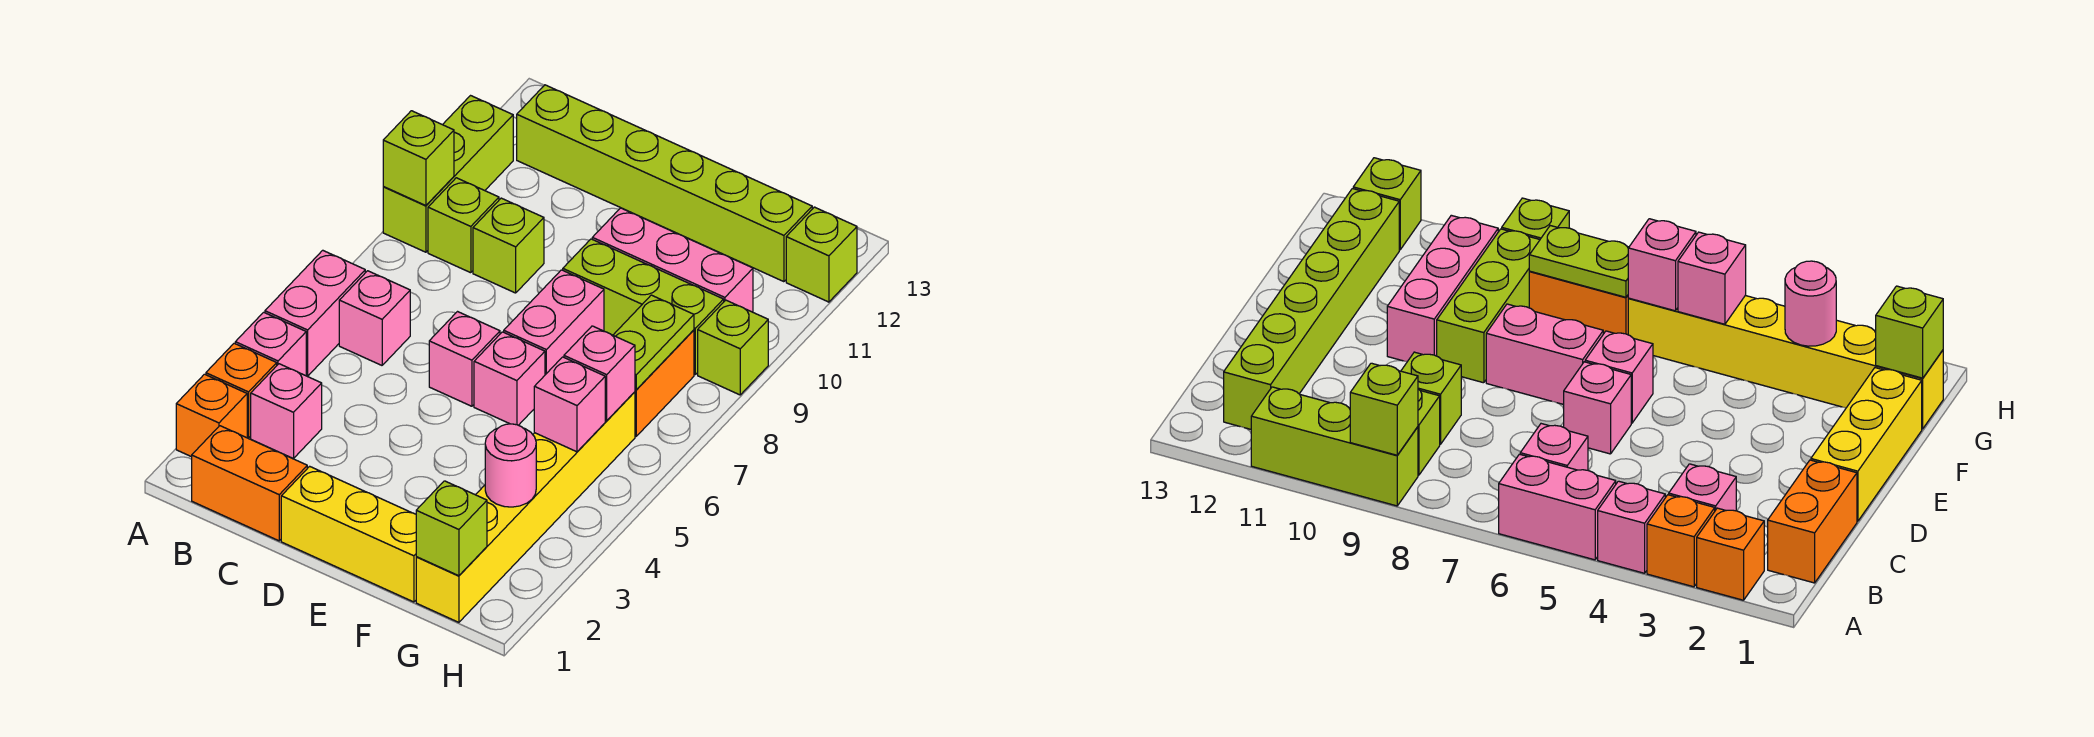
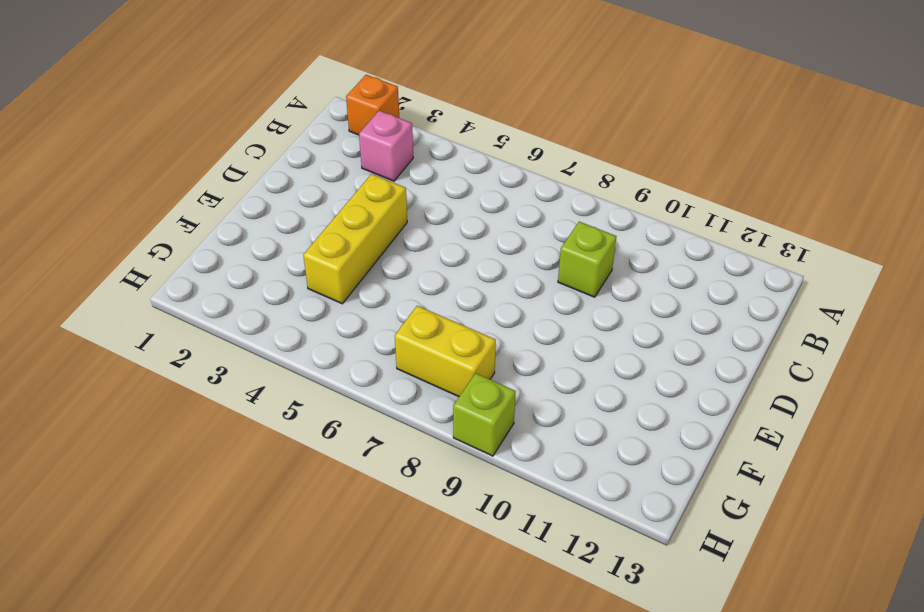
yellow 1x3 brick [303,174,407,304] -> yellow 1x3 brick moved to [281,466,416,602]
yellow 1x2 brick [395,306,496,397] -> orange 1x2 brick [635,330,694,436]
none -> orange 1x1 brick [206,343,277,438]
none -> pink 1x1 brick [235,312,306,376]
none -> pink 1x2 brick [265,250,365,376]

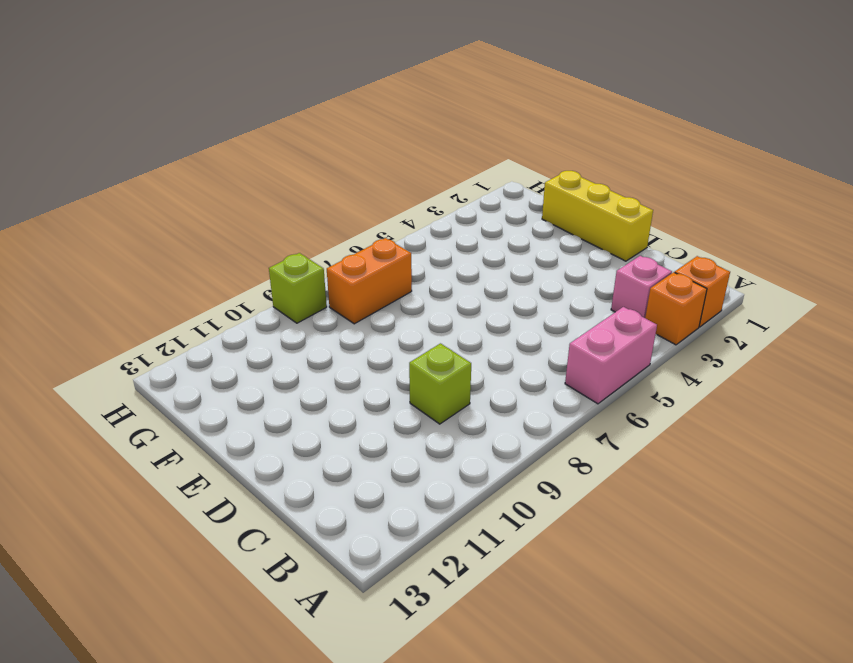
none -> pink 1x1 brick [235,312,306,376]
none -> lime 1x3 brick [383,96,513,252]
none -> orange 1x2 brick [192,426,307,541]

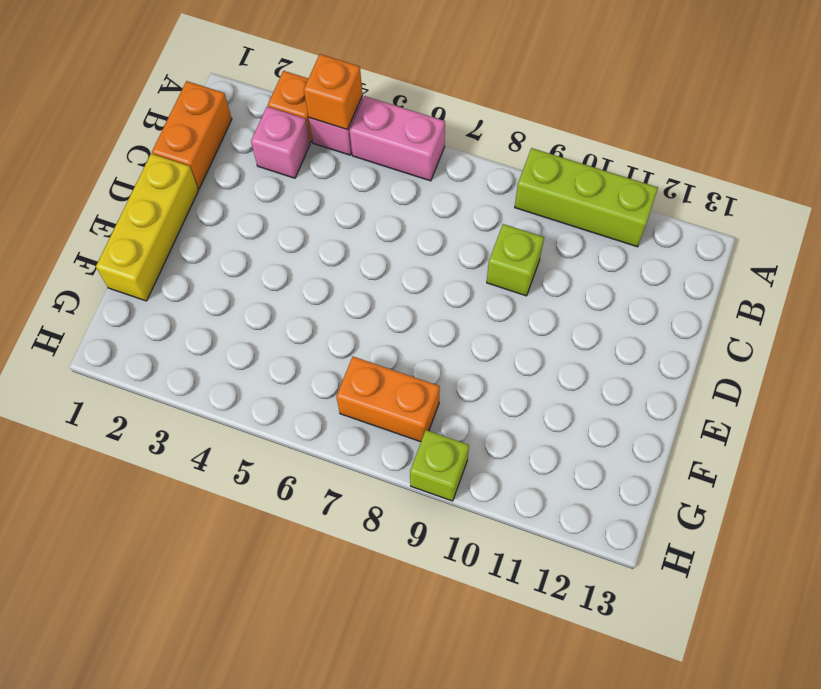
orange 1x1 brick [304,54,362,130] -> orange 1x1 brick moved to [176,374,247,457]
none -> pink 1x1 brick [339,271,410,365]
none -> lime 1x1 brick [428,178,499,273]
none -> lime 1x6 brick [517,85,812,282]

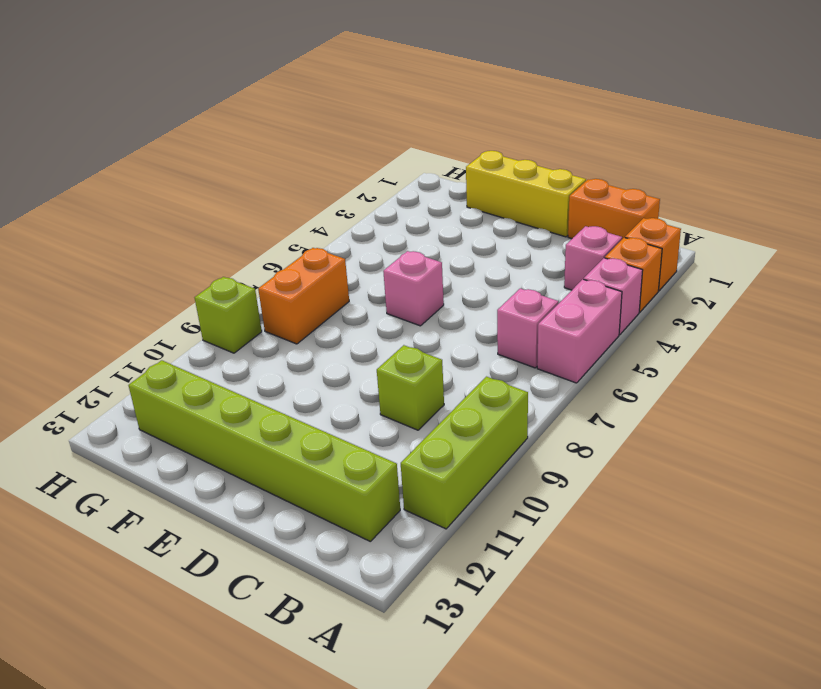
none -> lime 1x1 brick [428,178,499,273]
none -> pink 1x1 brick [429,312,500,406]
none -> pink 1x2 brick [504,270,604,375]

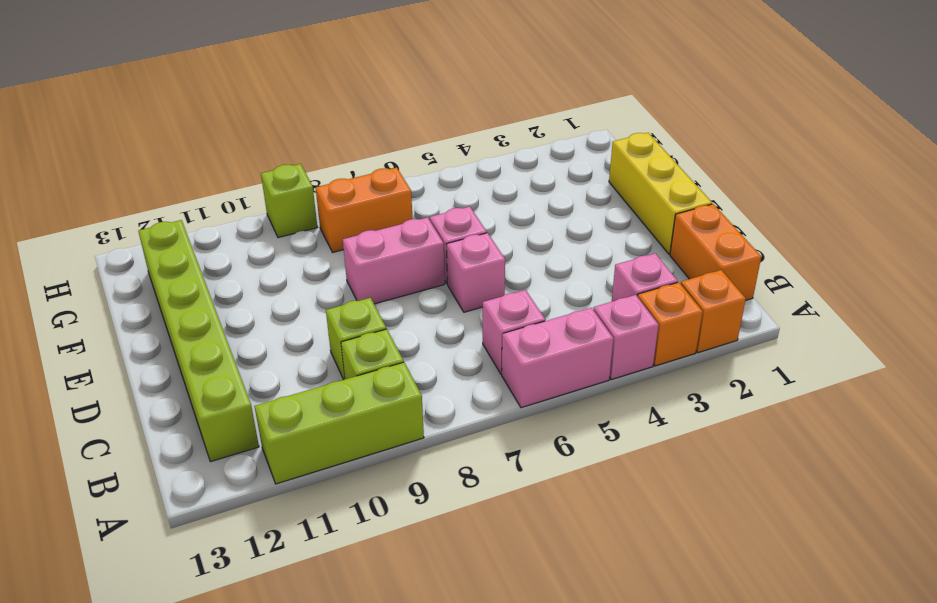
none -> lime 1x3 brick [563,239,724,374]
none -> pink 1x3 brick [592,208,753,312]
none -> yellow 1x6 brick [416,392,635,622]

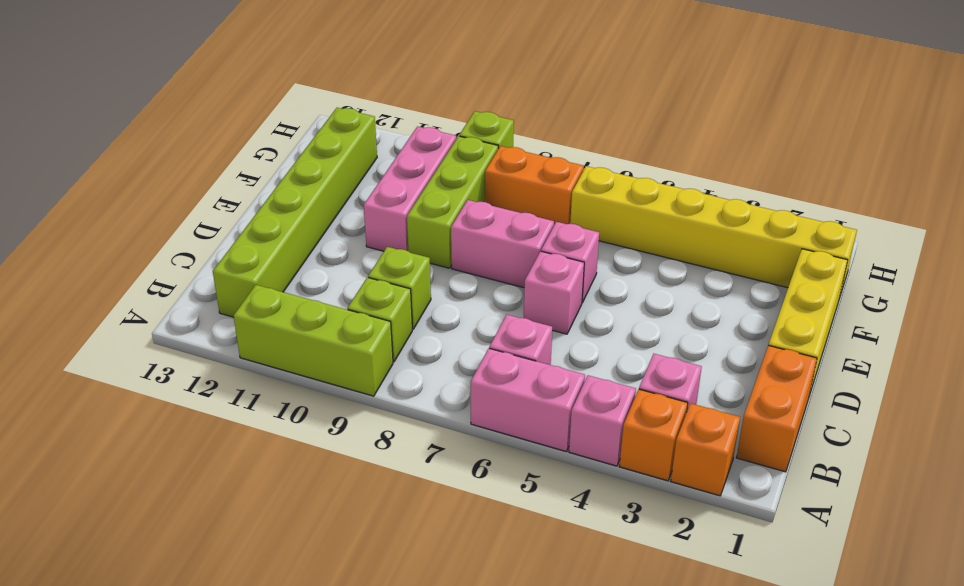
none -> lime 1x1 brick [786,207,857,302]
none -> lime 1x1 brick [383,111,454,206]
none -> lime 1x1 brick [416,481,487,576]

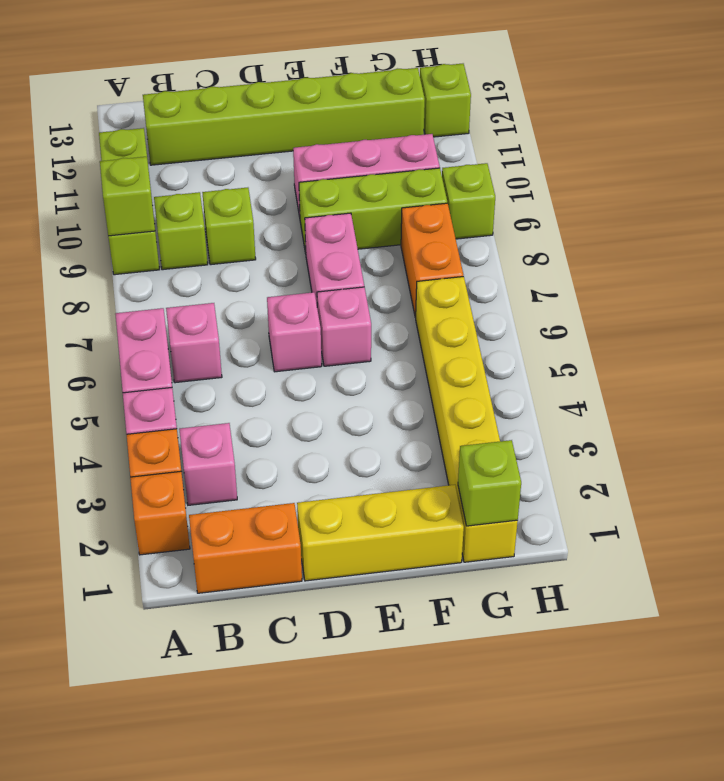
none -> pink 1x1 round brick [485,424,536,507]
none -> pink 1x1 brick [534,357,605,452]
none -> pink 1x1 brick [564,326,635,421]

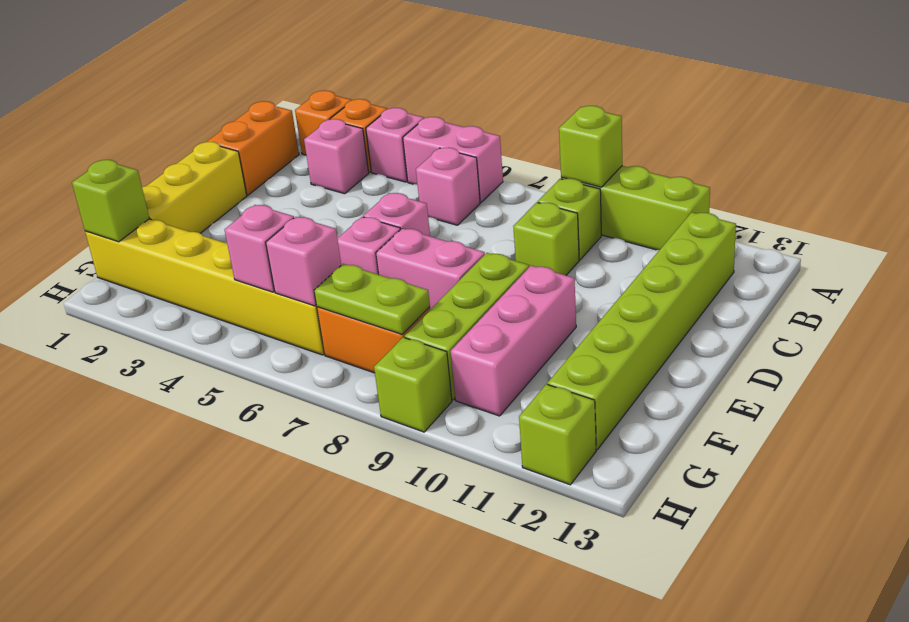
none -> pink 1x1 round brick [485,424,536,507]

